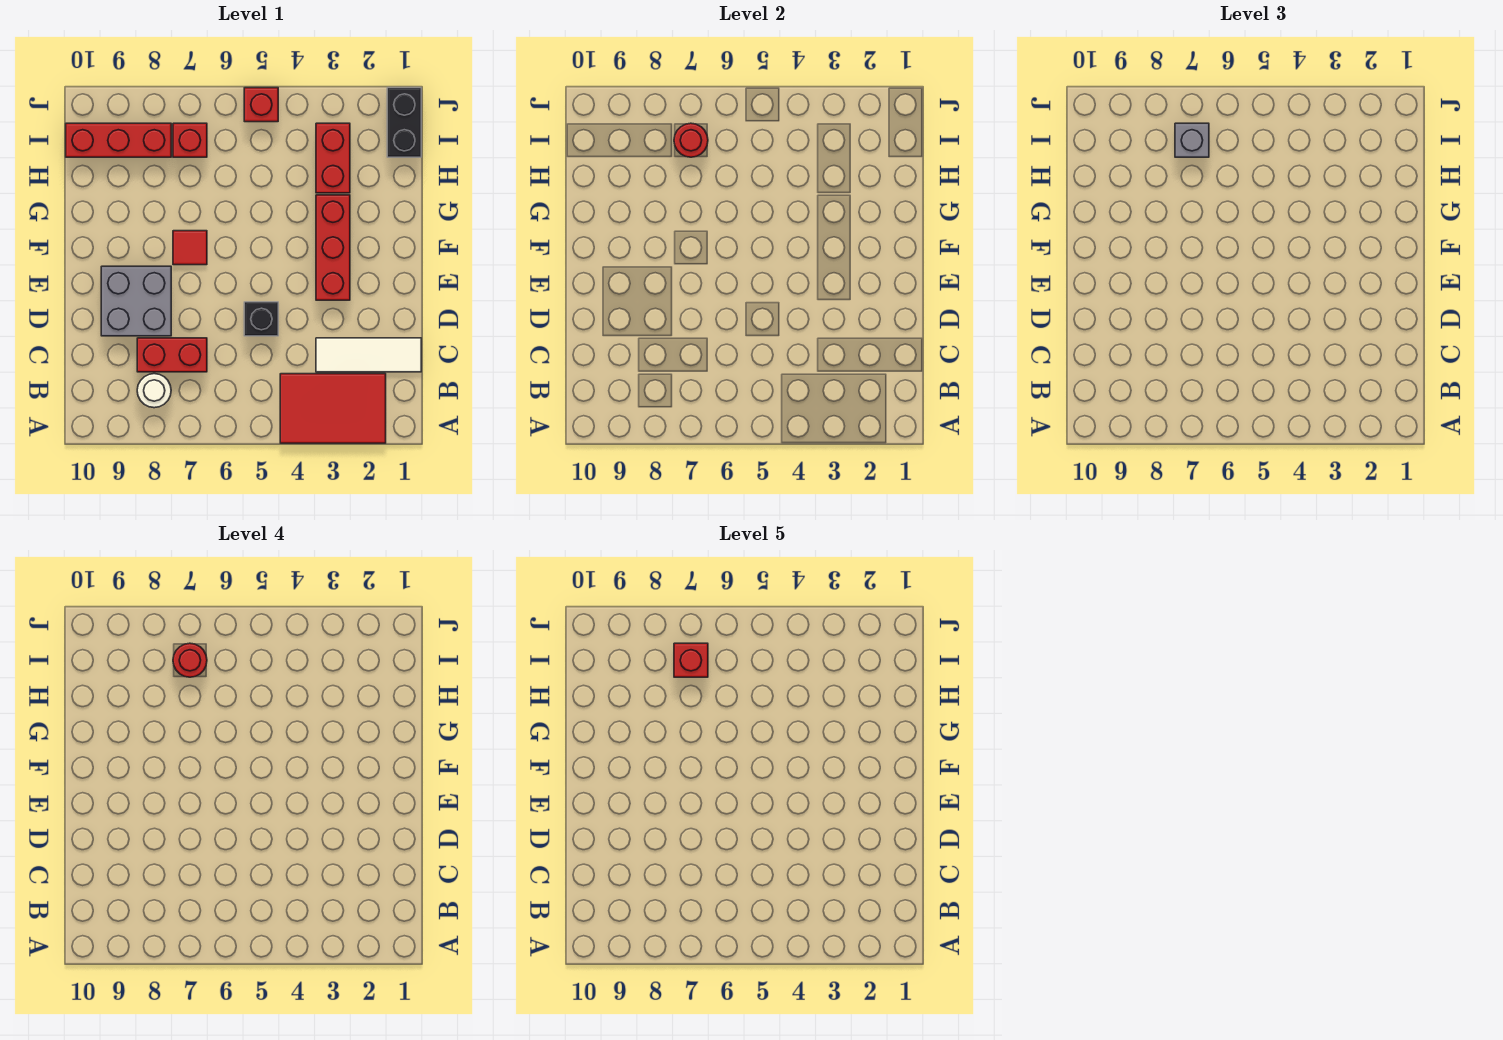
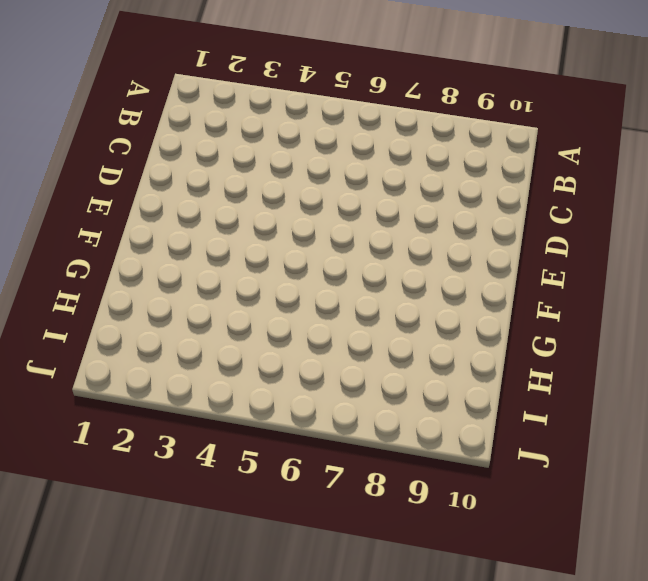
none -> red 2x3 tile [280,374,386,443]
none -> white 1x1 round brick [137,374,171,408]
none -> white 1x3 tile [316,338,421,372]

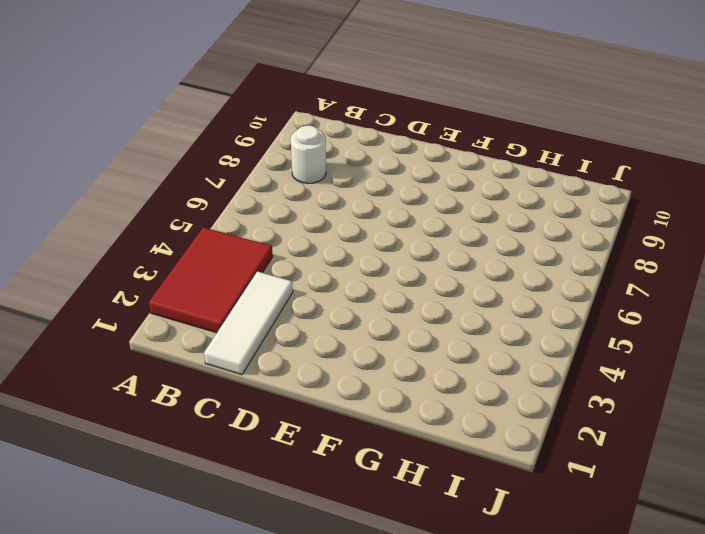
none -> red 1x2 brick [137,338,207,372]
none -> black 1x1 brick [244,302,278,336]
none -> grey 2x2 brick [101,266,171,336]

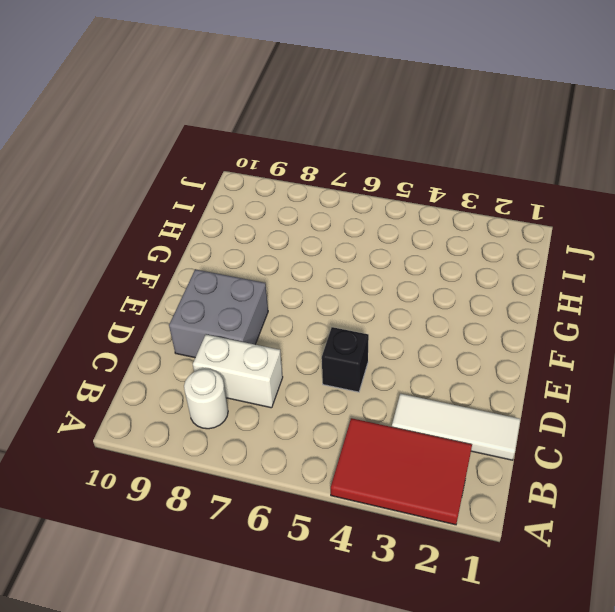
white 1x2 brick [193,335,283,408] -> red 1x2 brick [137,338,207,372]
none -> red 1x3 brick [316,195,350,300]
none -> red 1x1 tile [173,231,207,265]
none -> red 1x2 brick [316,123,350,193]

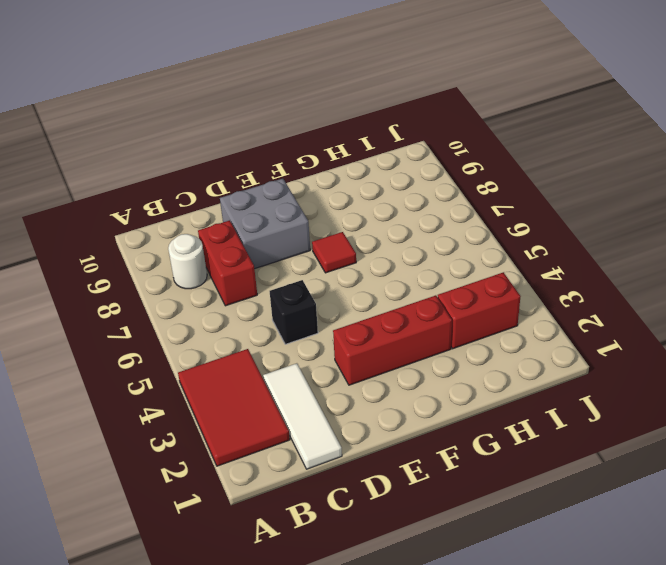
none -> black 1x2 brick [387,88,421,157]
none -> red 1x1 brick [173,123,207,157]
none -> red 1x3 brick [66,123,171,157]

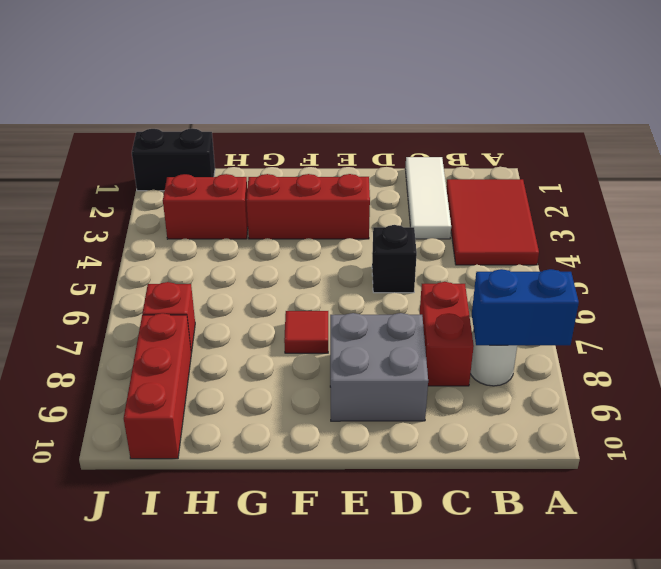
blue 1x2 brick [472,269,579,345] -> none
none -> red 1x1 brick [244,88,278,122]
none -> red 1x1 round brick [674,123,708,157]
none -> grey 1x1 brick [1175,123,1209,157]

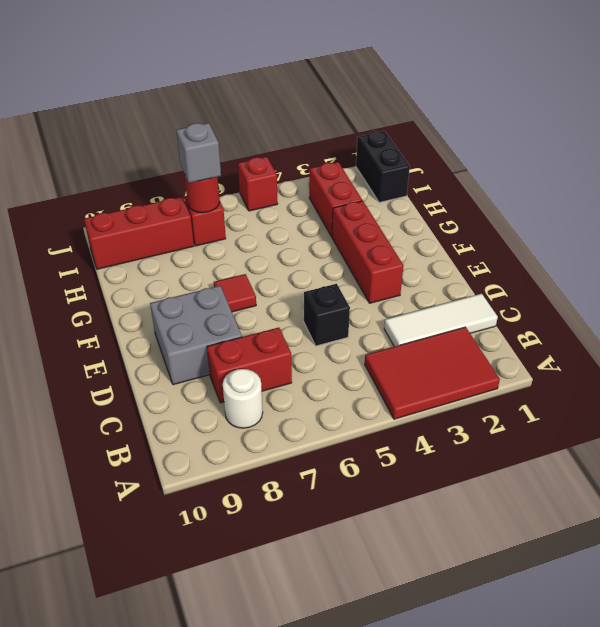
none -> red 1x1 round brick [173,643,207,677]
none -> red 1x1 brick [674,643,708,677]

